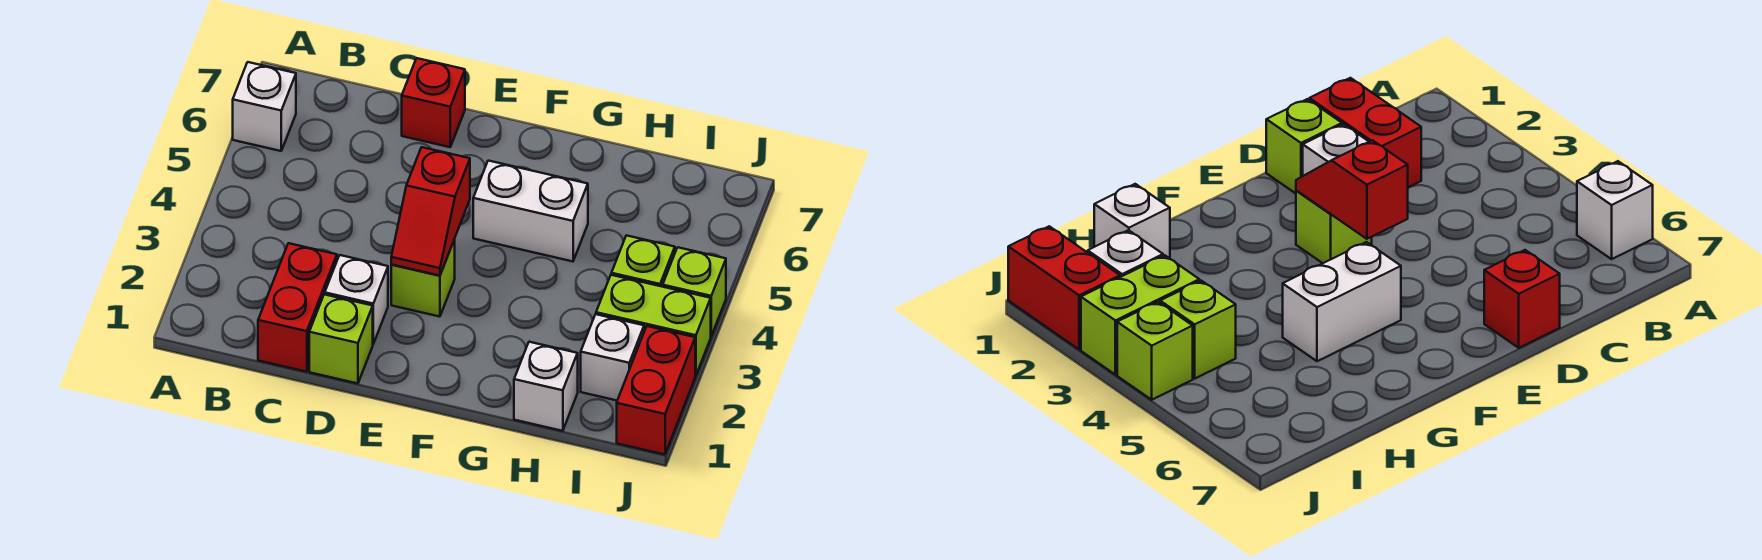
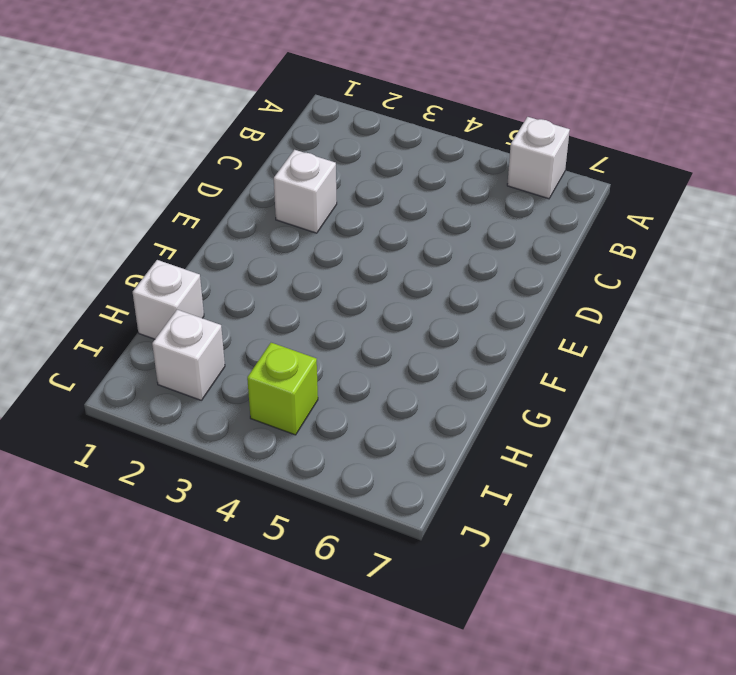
none -> red 1x2 brick [258,243,337,372]
none -> lime 1x1 brick [309,294,373,384]
none -> red 1x1 brick [402,58,465,147]

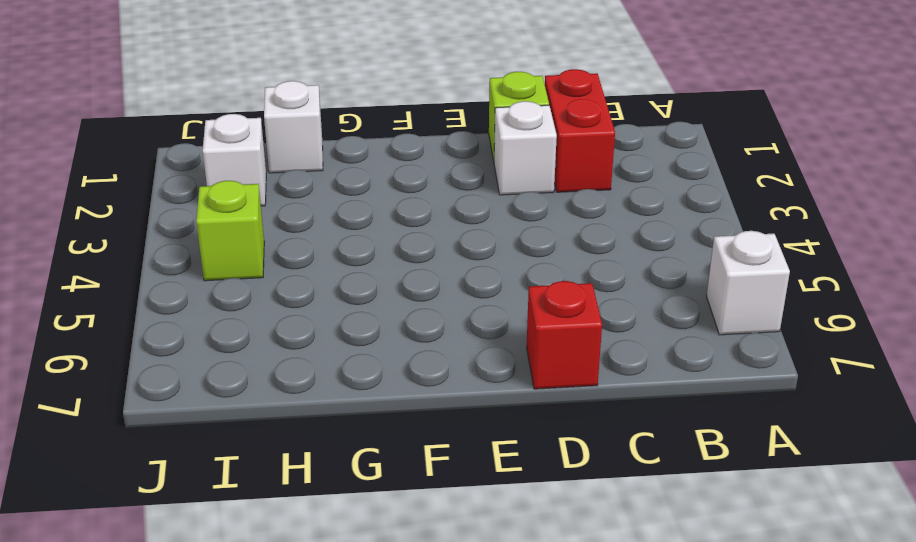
none -> lime 1x1 brick [391,240,455,317]
none -> white 1x2 brick [473,161,588,261]
none -> lime 1x2 brick [596,275,711,376]

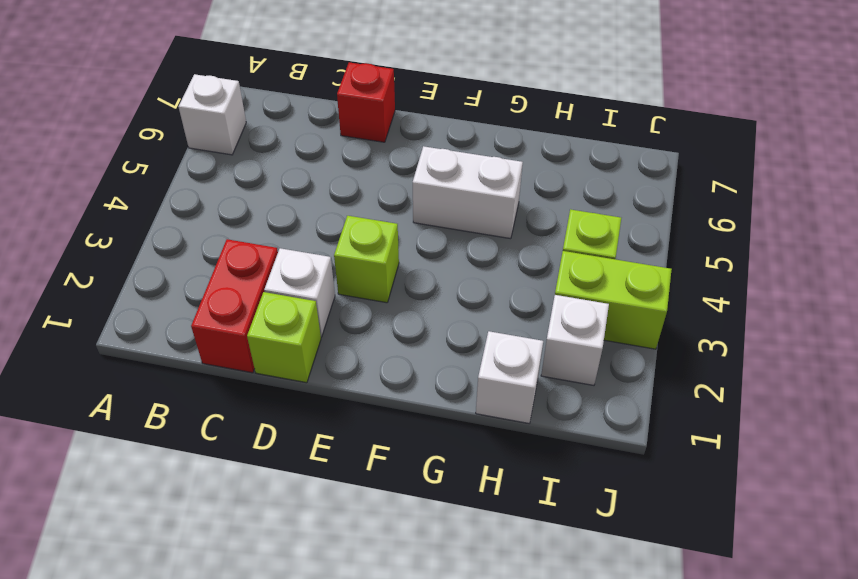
none -> red 1x2 brick [617,326,695,455]
none -> lime 1x1 brick [663,247,726,336]
none -> red 1x2 slope [391,147,470,276]

